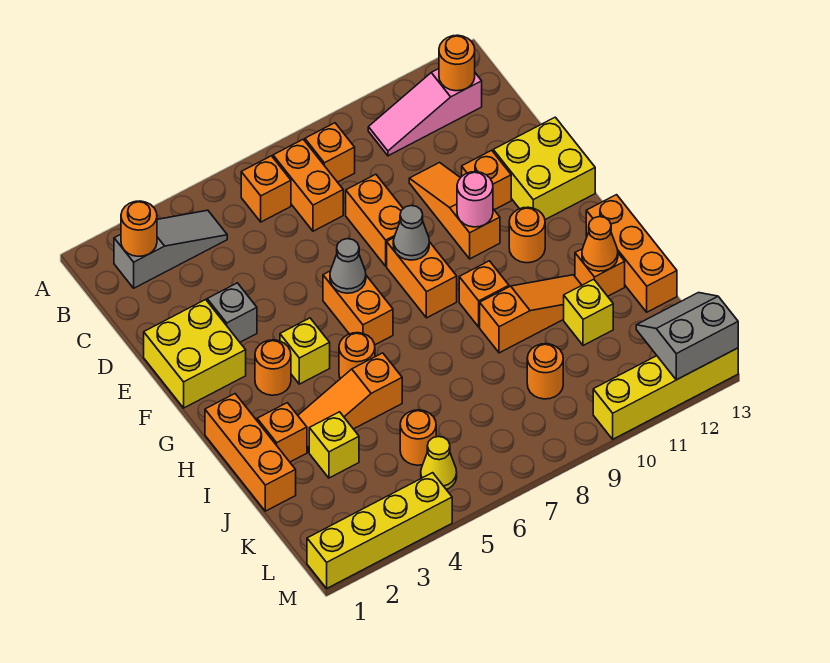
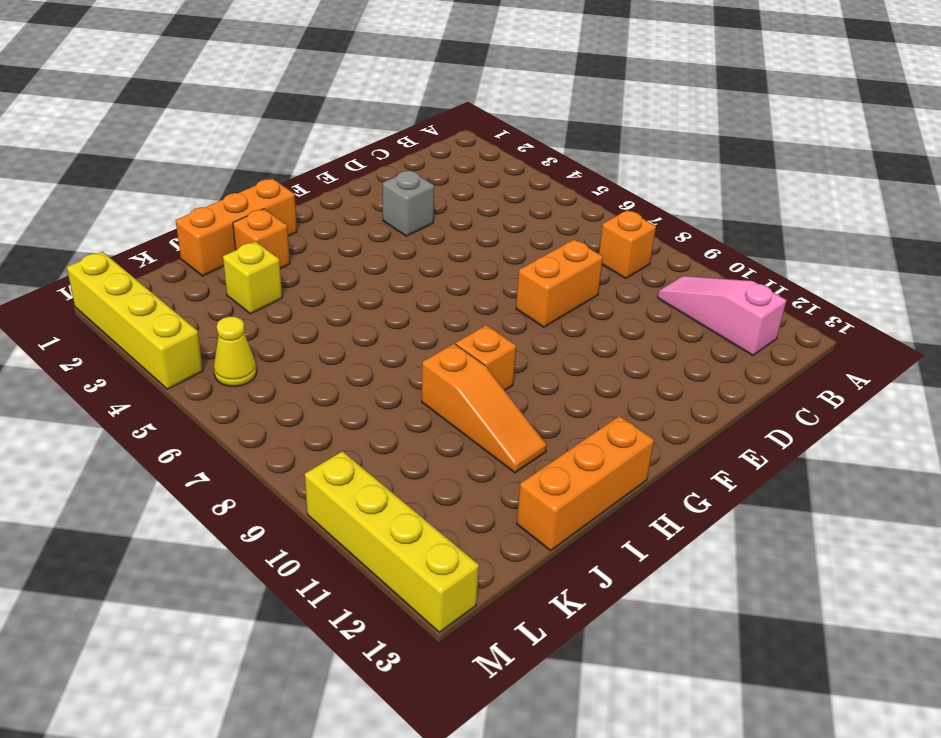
none -> grey 1x3 slope [114,210,227,288]
none -> orange 1x1 brick [241,156,291,222]
none -> orange 1x2 brick [273,139,343,231]
none -> orange 1x3 slope [409,163,500,259]

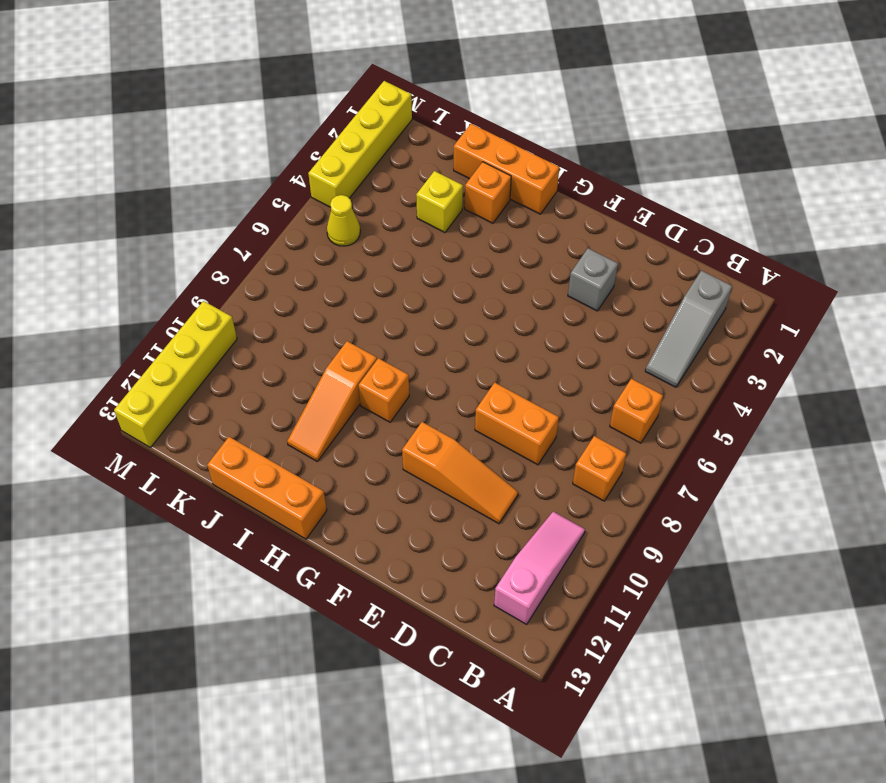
none -> orange 1x2 brick [273,139,343,231]
none -> yellow 2x2 brick [144,300,246,408]
none -> orange 1x1 brick [462,150,511,210]
none -> yellow 2x2 brick [493,117,595,220]

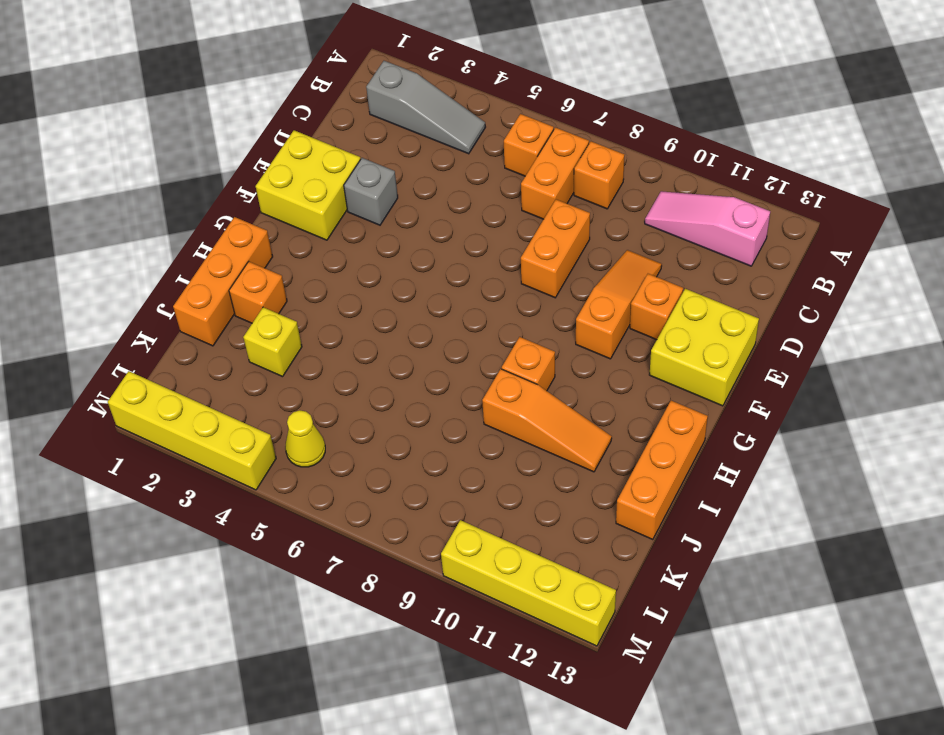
none -> orange 1x2 brick [323,271,393,345]
none -> orange 1x2 brick [387,238,457,318]
none -> orange 1x1 round brick [255,340,291,395]
none -> yellow 1x1 brick [280,318,330,384]

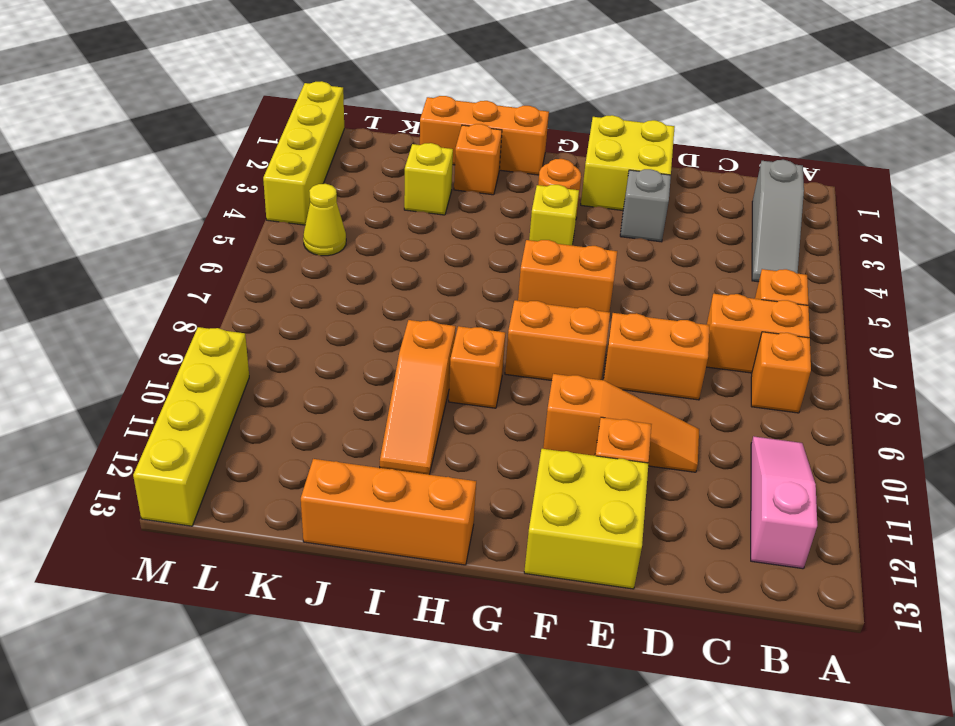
none -> orange 1x1 round brick [509,207,545,263]
none -> orange 1x1 round brick [339,333,375,379]
none -> orange 1x3 slope [298,353,402,452]
none -> orange 1x1 brick [575,249,625,296]

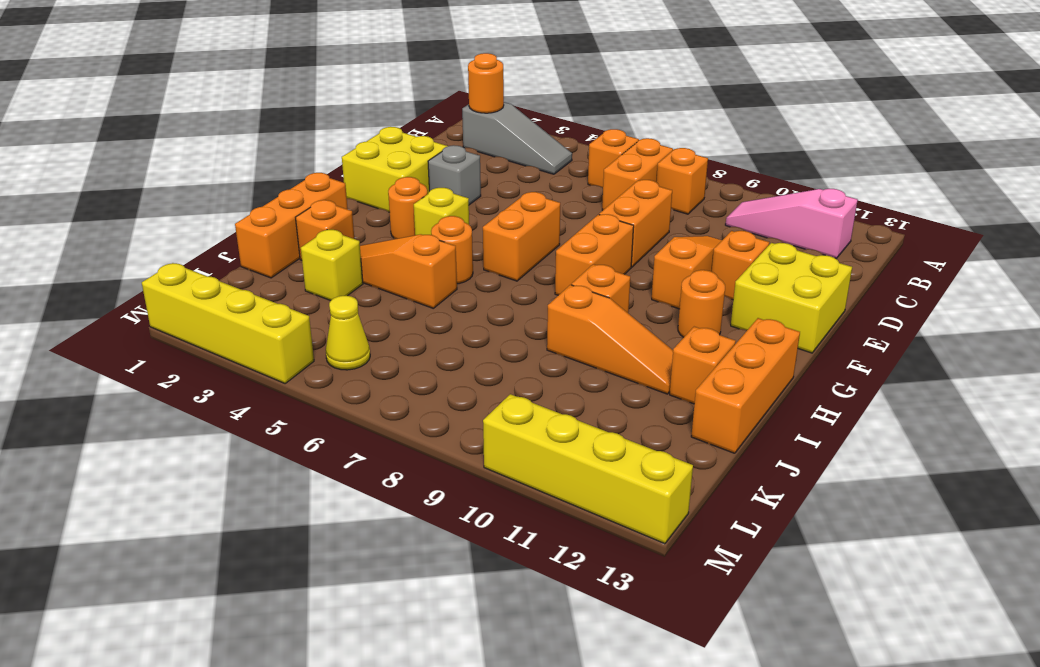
none -> yellow 1x1 brick [564,279,613,346]
none -> orange 1x1 round brick [400,410,436,465]
none -> orange 1x1 round brick [527,344,563,399]
none -> orange 1x1 round brick [439,35,475,91]

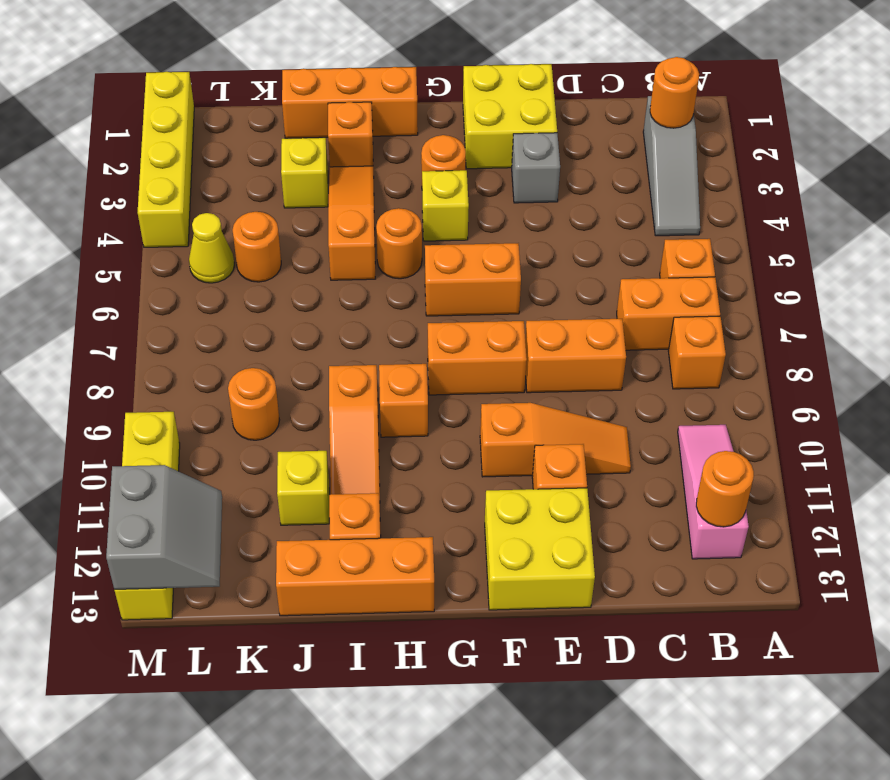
none -> orange 1x1 round brick [509,207,545,263]
none -> grey 1x1 cone [330,239,366,293]
none -> grey 1x1 cone [393,206,429,260]
none -> pink 1x1 round brick [457,172,493,227]

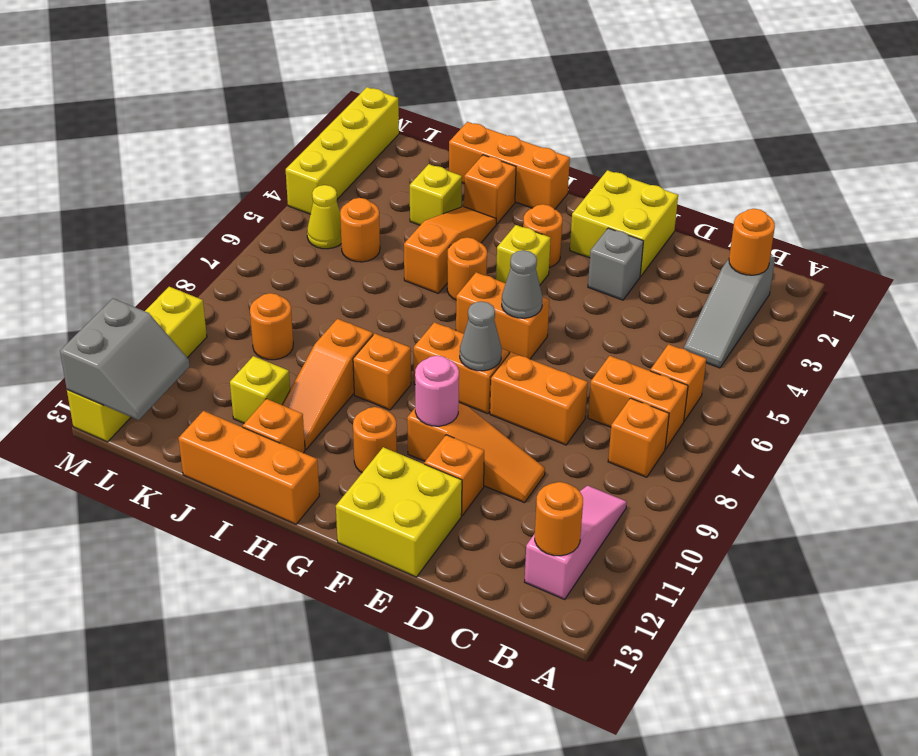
none -> orange 1x1 cone [582,217,618,271]

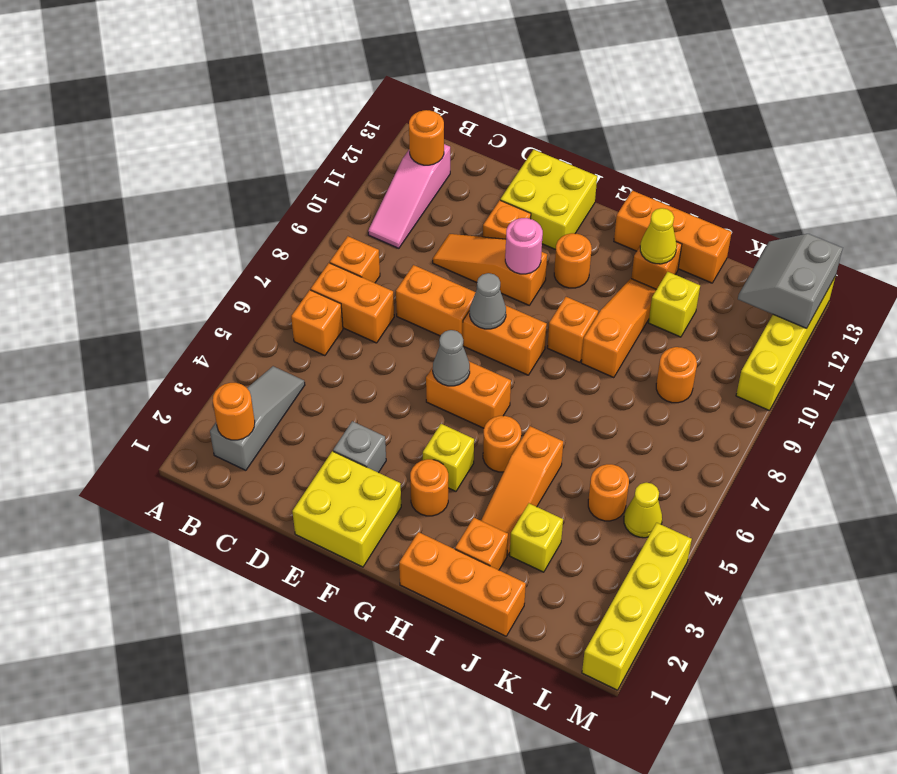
yellow 1x1 cone [640,208,677,264] -> orange 1x1 cone [582,217,618,271]

